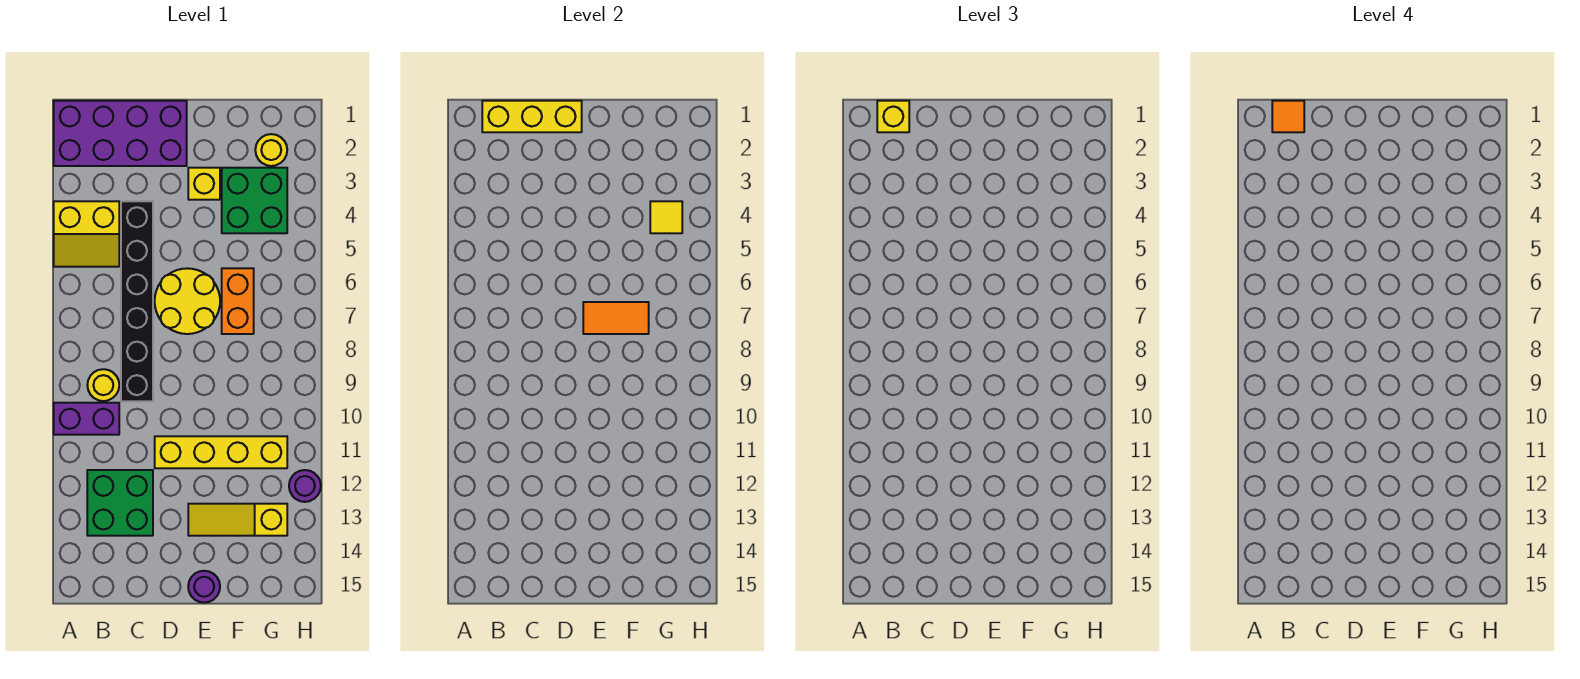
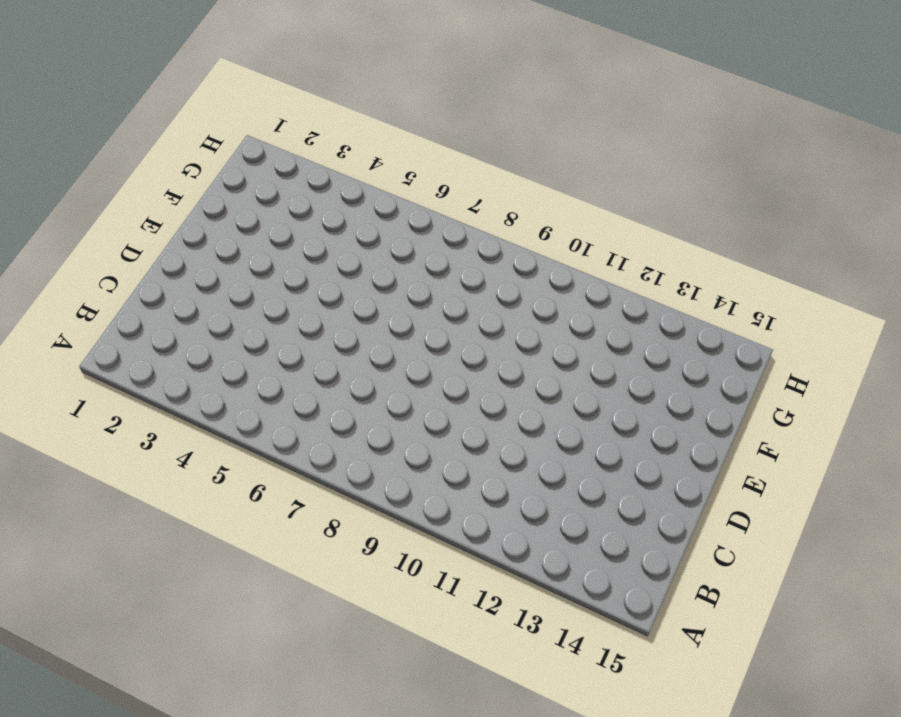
none -> purple 2x4 brick [54,101,187,166]
none -> yellow 2x2 slope [54,201,119,267]
none -> purple 1x2 brick [54,403,119,435]

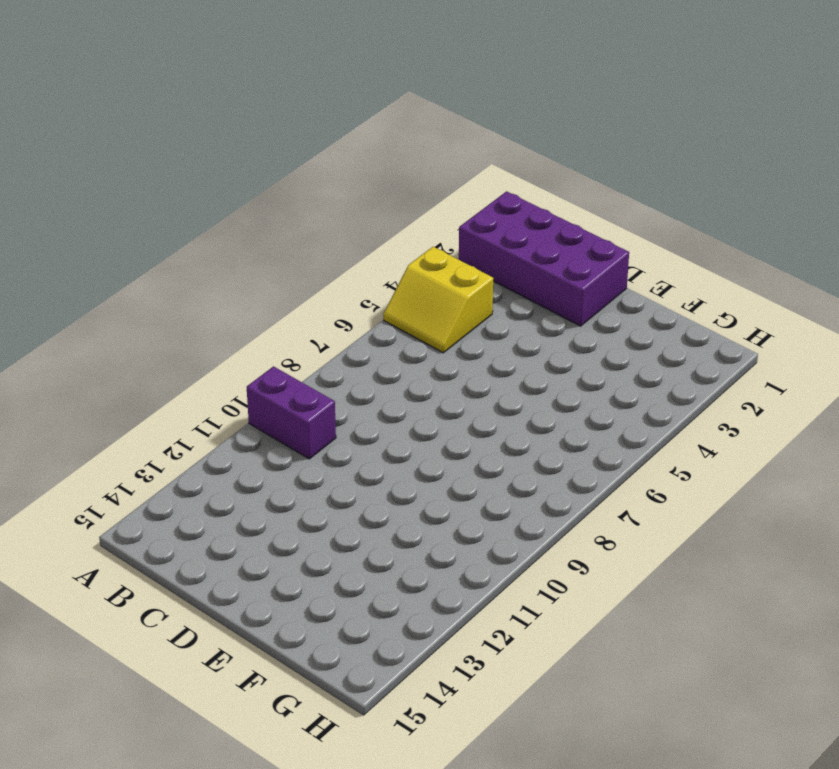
none -> yellow 1x1 round brick [87,369,119,401]
none -> green 2x2 brick [87,470,153,536]
none -> black 1x6 brick [121,201,153,401]

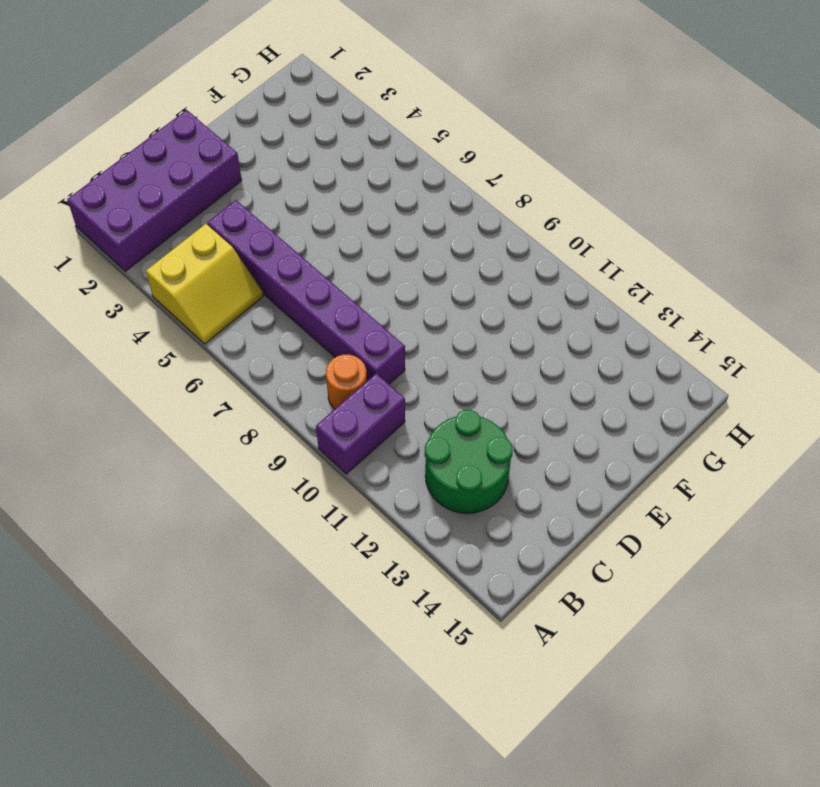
orange 1x1 round brick [326,355,367,409] -> yellow 1x1 round brick [87,369,119,401]
green 2x2 round brick [425,410,513,513] -> green 2x2 brick [87,470,153,536]
purple 1x6 brick [208,200,405,384] -> black 1x6 brick [121,201,153,401]
none -> yellow 2x2 round brick [155,268,220,334]
none -> yellow 1x4 brick [155,436,287,468]
none -> yellow 1x1 brick [188,168,220,200]

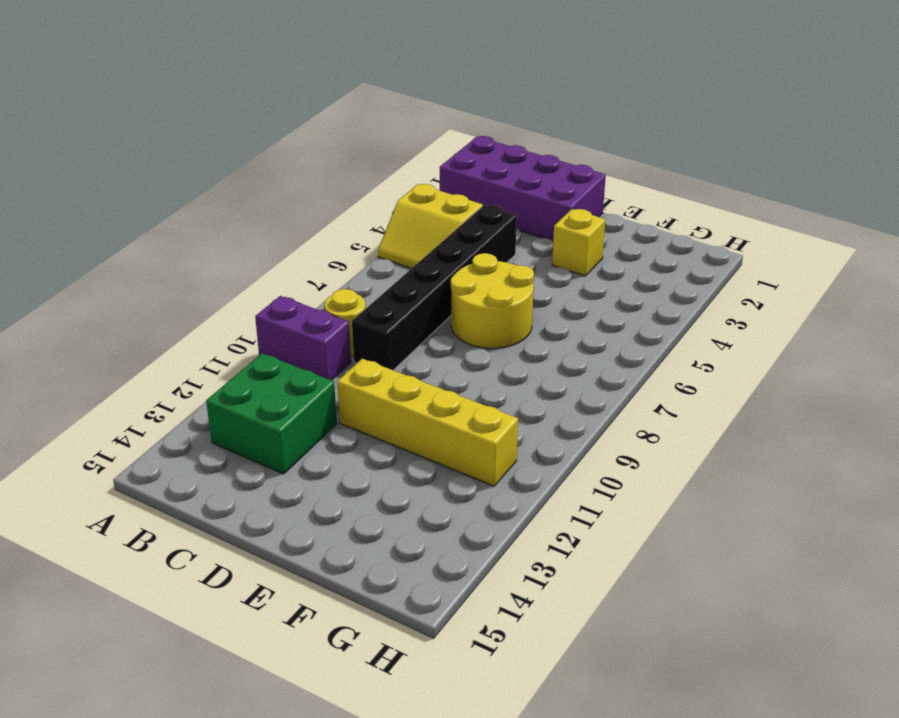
none -> yellow 1x3 slope [188,504,287,536]
none -> purple 1x1 round brick [188,571,220,603]
none -> green 2x2 brick [222,168,287,233]

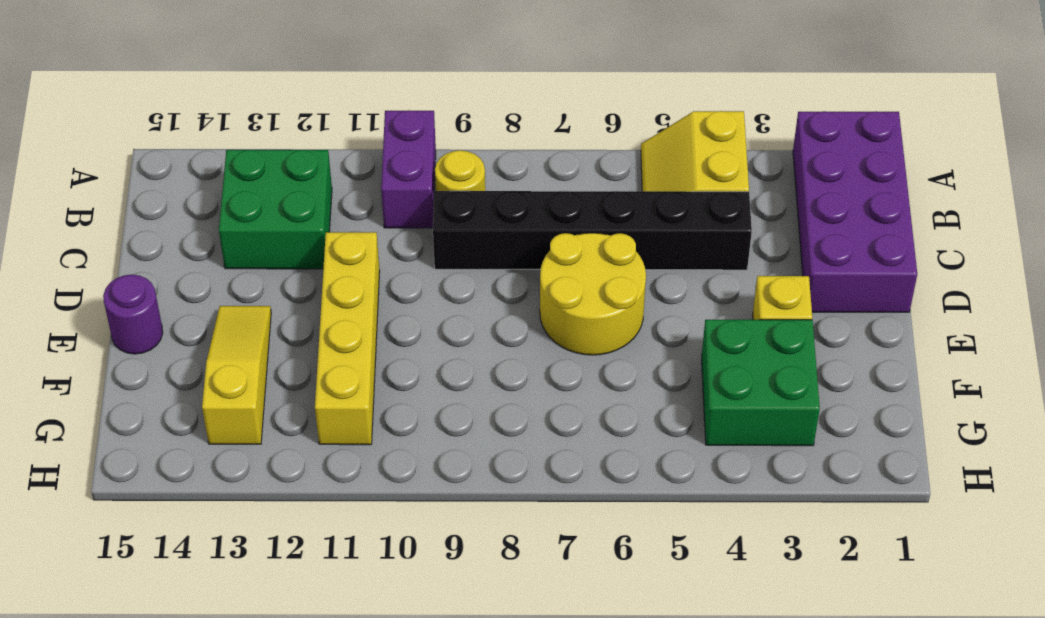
none -> orange 1x2 brick [222,268,254,334]
none -> yellow 1x1 round brick [255,134,287,166]
none -> purple 1x1 round brick [289,470,321,502]

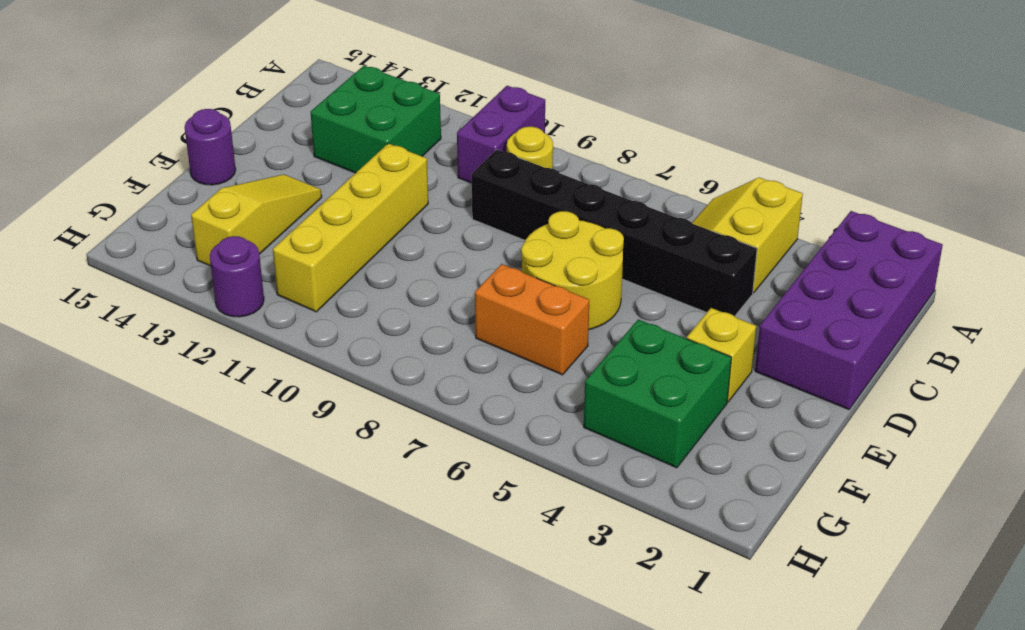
none -> yellow 1x1 round brick [255,134,287,166]
none -> yellow 1x3 brick [482,101,582,132]
none -> orange 1x2 tile [583,302,649,334]

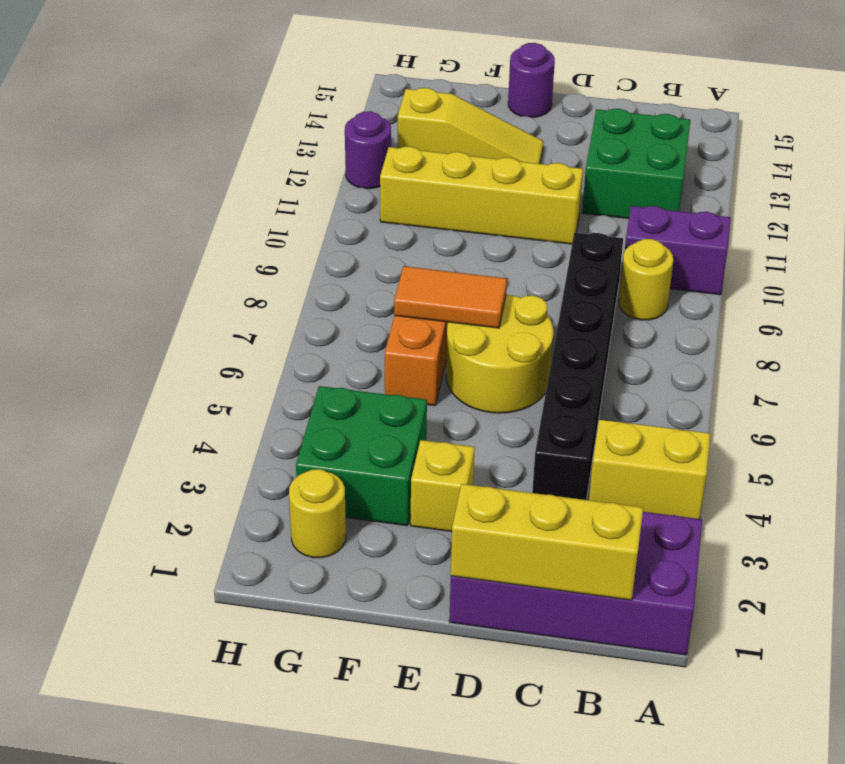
none -> yellow 1x1 tile [650,201,682,233]
none -> yellow 1x1 brick [877,101,909,132]
none -> orange 1x1 tile [1272,101,1304,132]

